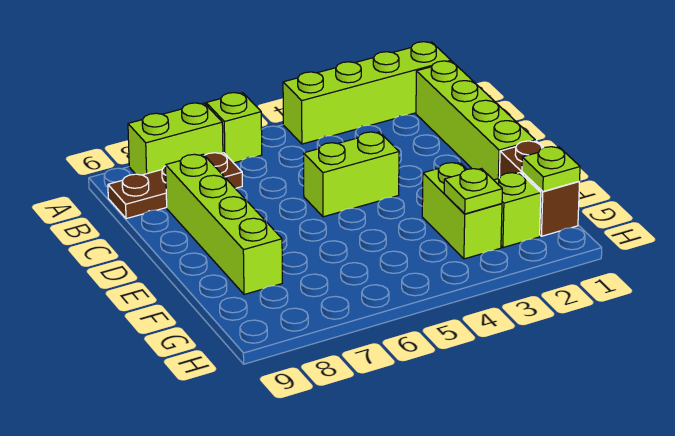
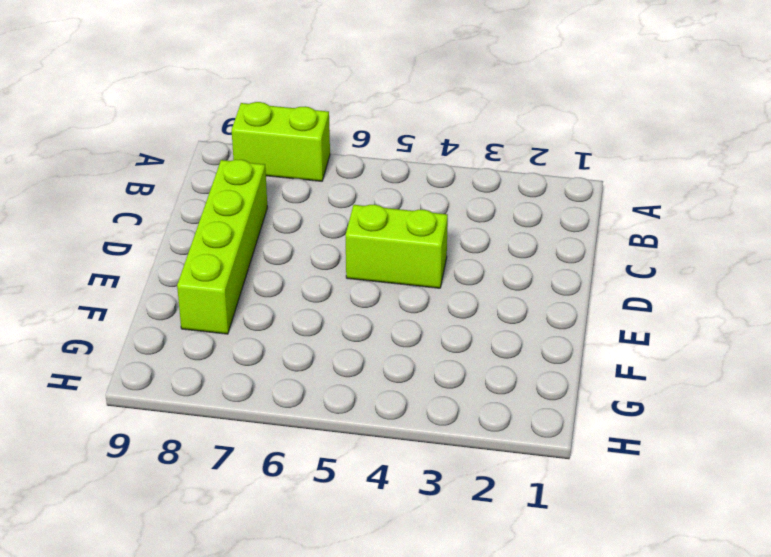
none -> lime 1x4 brick [283,42,451,144]
none -> lime 1x1 brick [206,93,262,163]
none -> lime 1x4 brick [416,61,535,180]

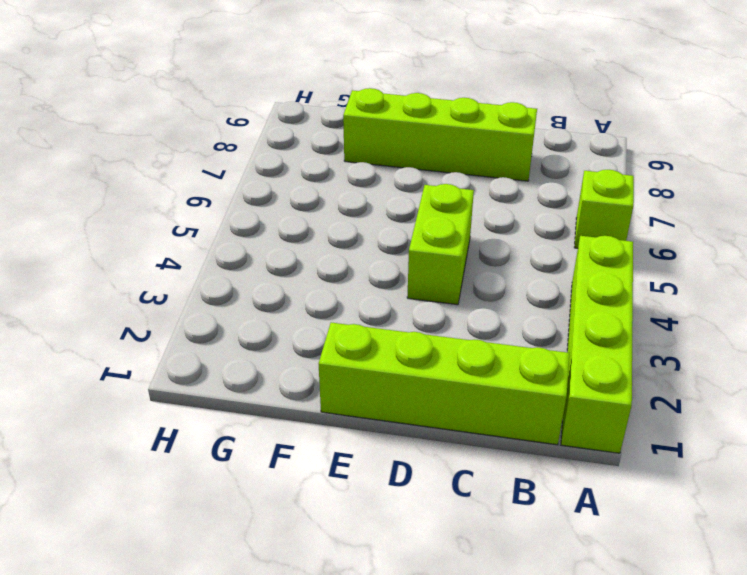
none -> lime 1x2 brick [128,103,223,175]
none -> brown 1x3 plate [108,153,242,219]
none -> brown 1x2 brick [499,141,580,236]

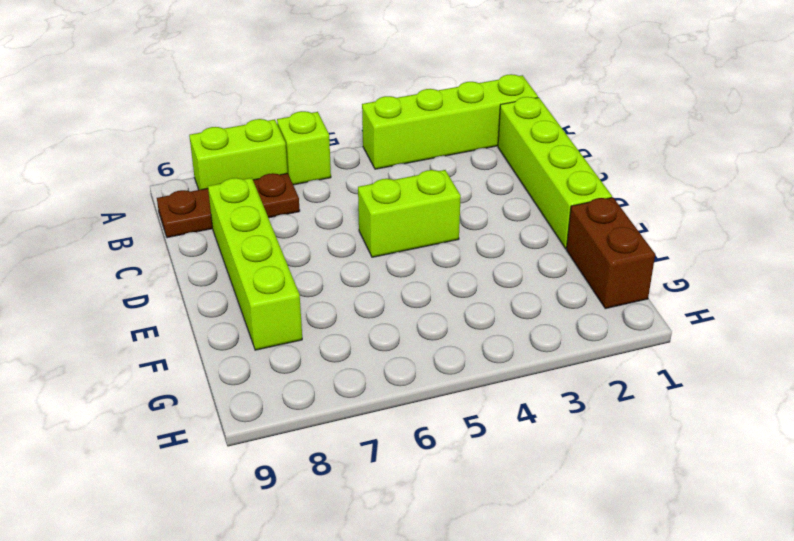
none -> lime 1x2 brick [422,163,502,259]
none -> lime 1x1 brick [494,173,541,248]
none -> lime 1x1 plate [522,147,580,191]

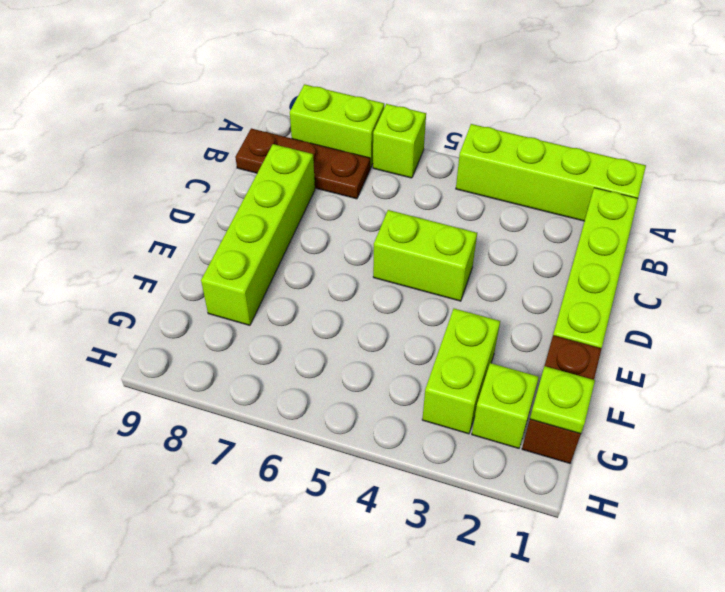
none -> lime 1x1 plate [444,169,502,214]

